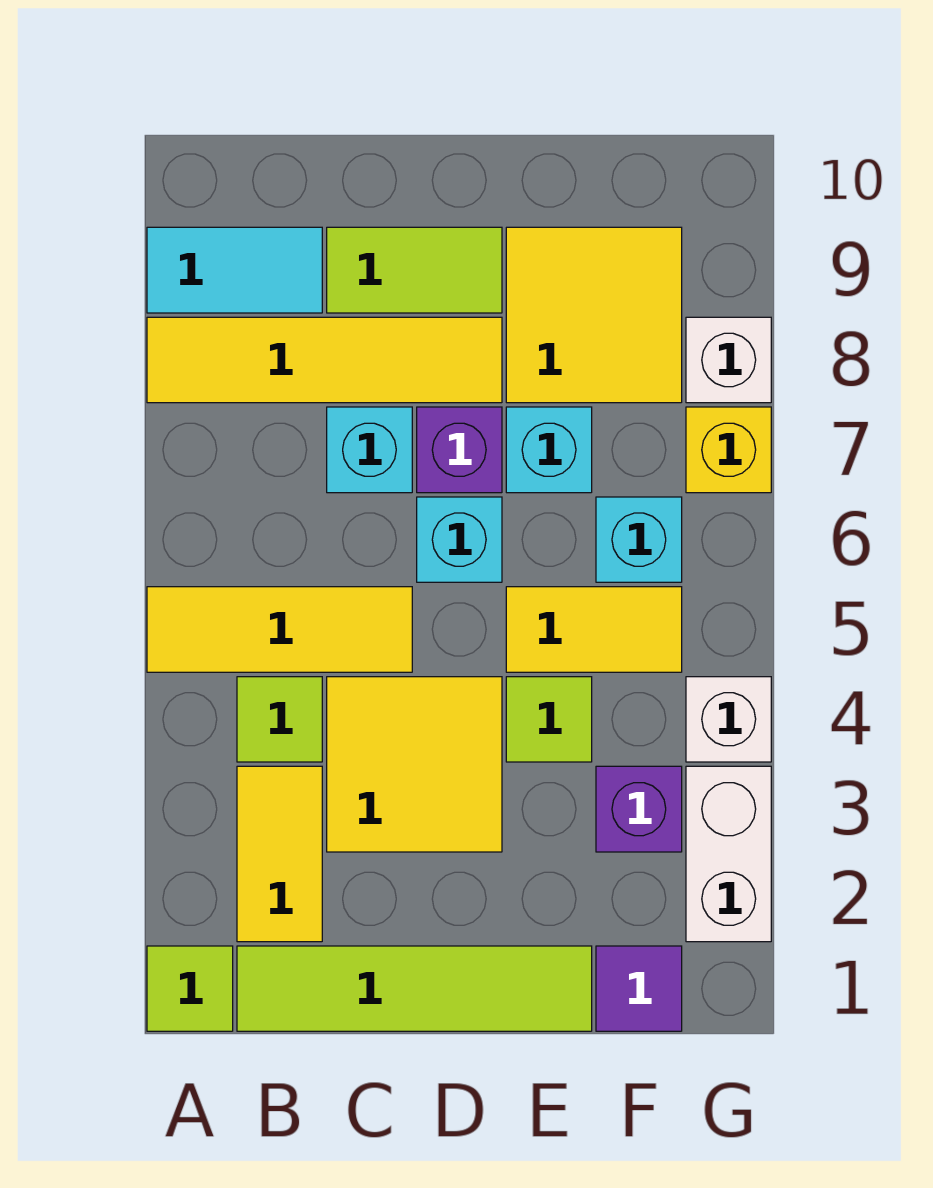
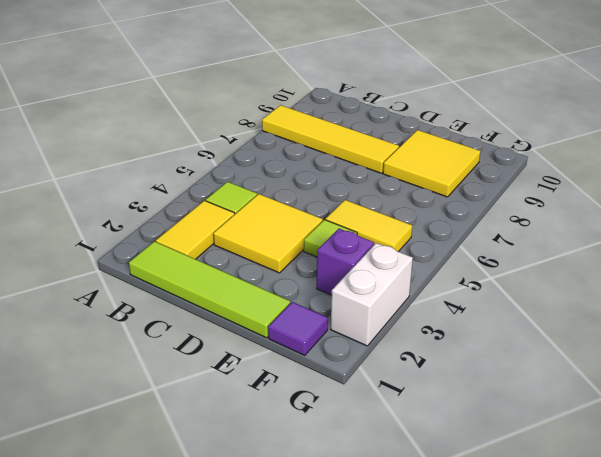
none -> lime 1x1 tile [147,946,233,1031]
none -> yellow 1x3 tile [147,587,412,672]
none -> cyan 1x2 tile [147,227,322,313]

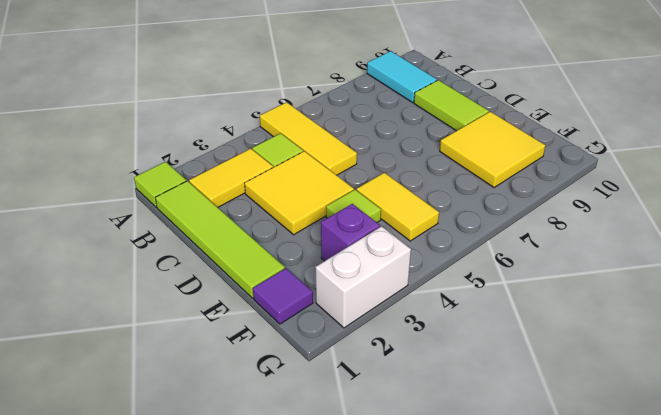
none -> yellow 1x4 tile [147,317,502,403]
none -> cyan 1x1 brick [327,407,412,493]
none -> cyan 1x1 brick [417,497,502,582]

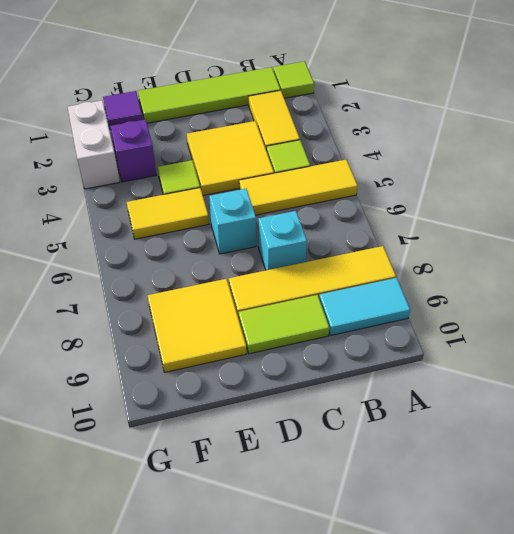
none -> purple 1x1 brick [417,407,502,493]
none -> cyan 1x1 brick [506,407,592,493]
none -> cyan 1x1 brick [596,497,682,582]

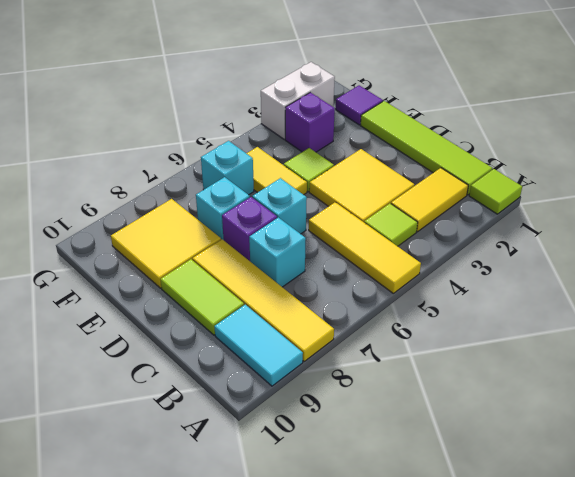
none -> white 1x1 brick [686,677,771,762]
none -> yellow 1x1 brick [686,407,771,493]
none -> white 1x1 brick [686,317,771,403]

